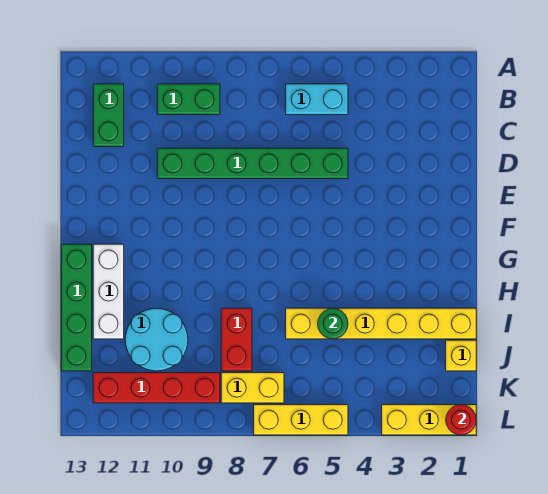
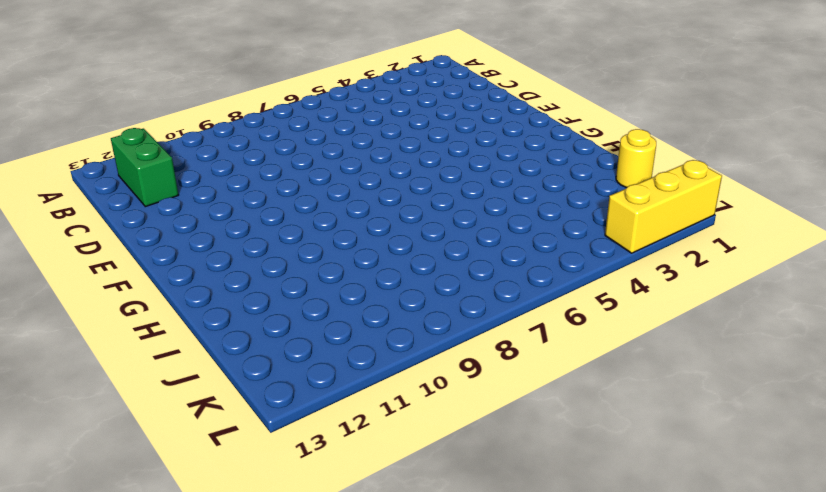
yellow 1x1 round brick [616,129,656,187] -> yellow 1x1 brick [446,340,476,371]
none -> cyan 1x2 brick [286,84,348,115]
none -> green 1x2 brick [157,84,220,115]
none -> green 1x6 brick [157,148,348,179]

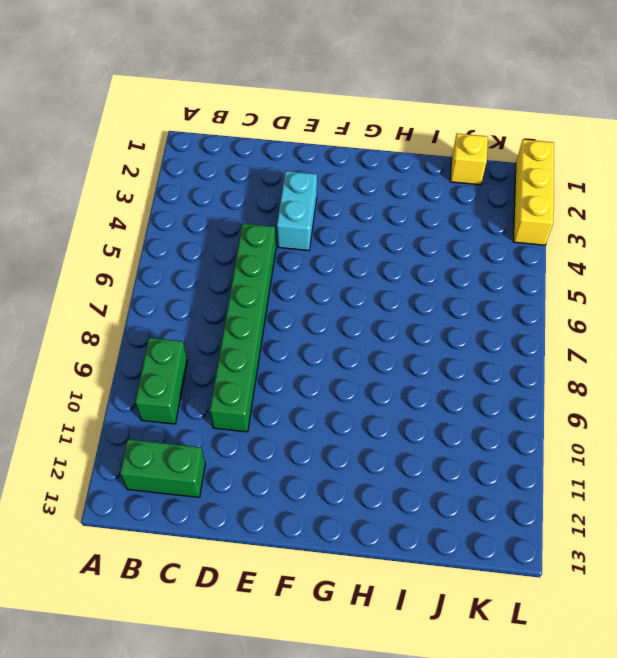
cyan 1x2 brick [277,171,317,251] -> cyan 1x2 brick moved to [286,84,348,115]
none -> white 1x3 brick [93,244,124,339]
none -> green 1x4 brick [61,244,92,371]
none -> yellow 1x6 brick [286,308,476,339]

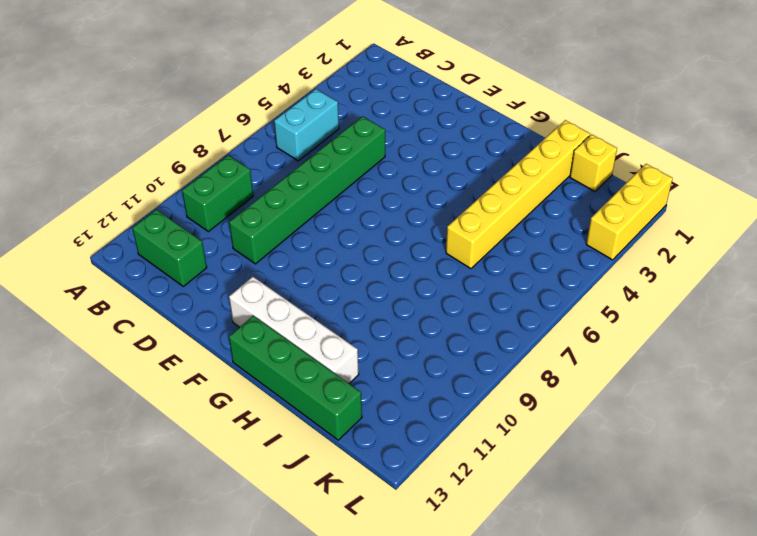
white 1x4 brick [229,277,359,383] -> white 1x3 brick [93,244,124,339]
none -> red 1x2 brick [221,308,252,371]
none -> cyan 2x2 round brick [125,308,188,371]
none -> yellow 1x2 brick [221,373,284,403]

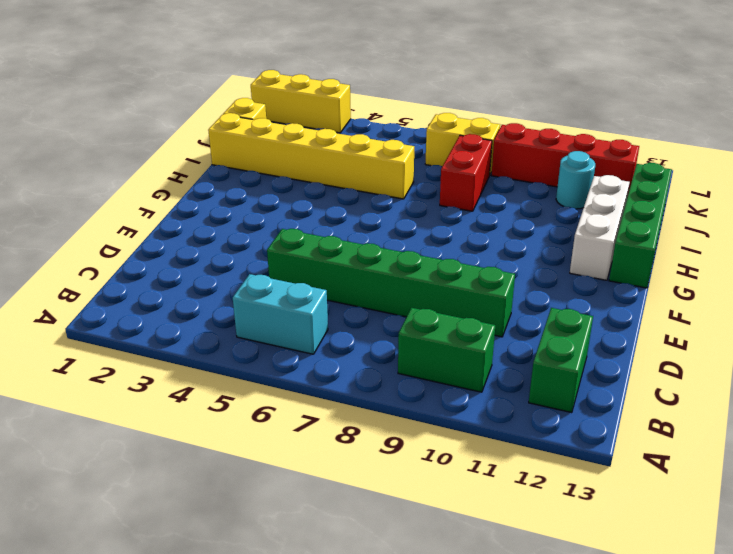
cyan 1x1 round brick [556,151,595,209] -> cyan 2x2 round brick [125,308,188,371]
none -> yellow 1x3 brick [254,405,348,435]
none -> green 1x1 round brick [318,308,348,339]
none -> red 1x1 round brick [446,405,476,435]

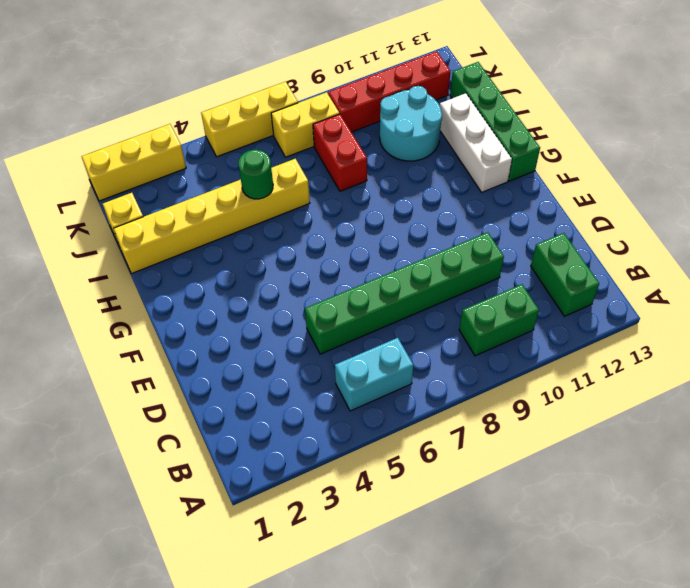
none -> red 1x1 round brick [446,405,476,435]

